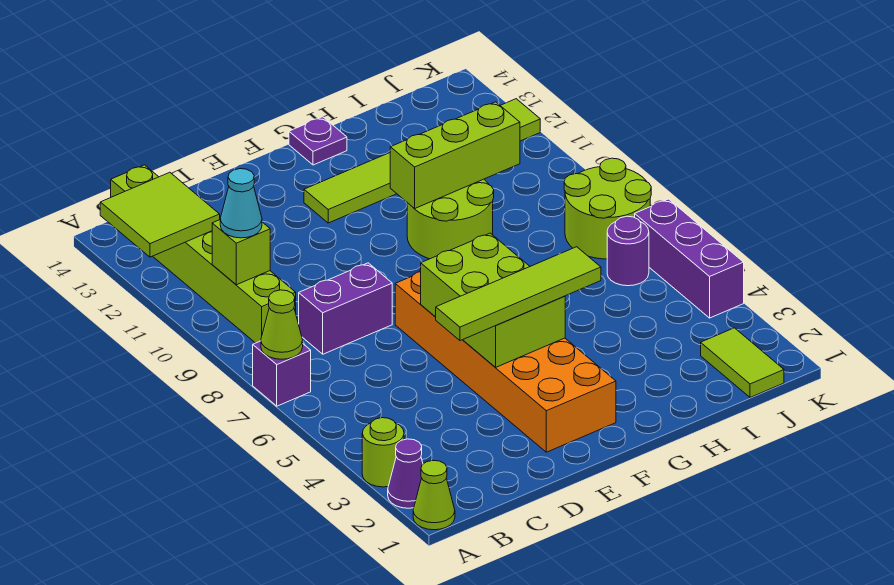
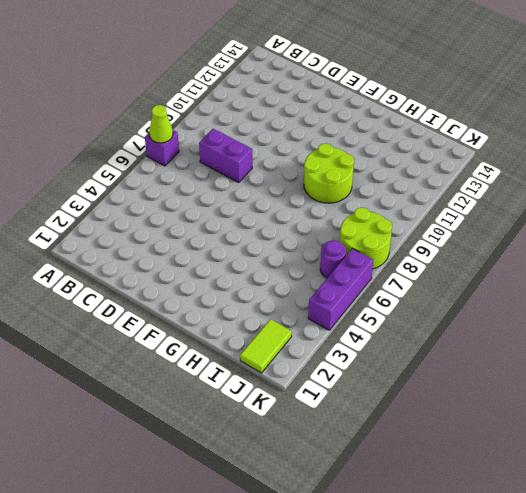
none -> lime 1x1 cone [413,461,455,530]
none -> purple 1x1 cone [388,439,423,508]
none -> lime 1x1 round brick [362,418,404,487]

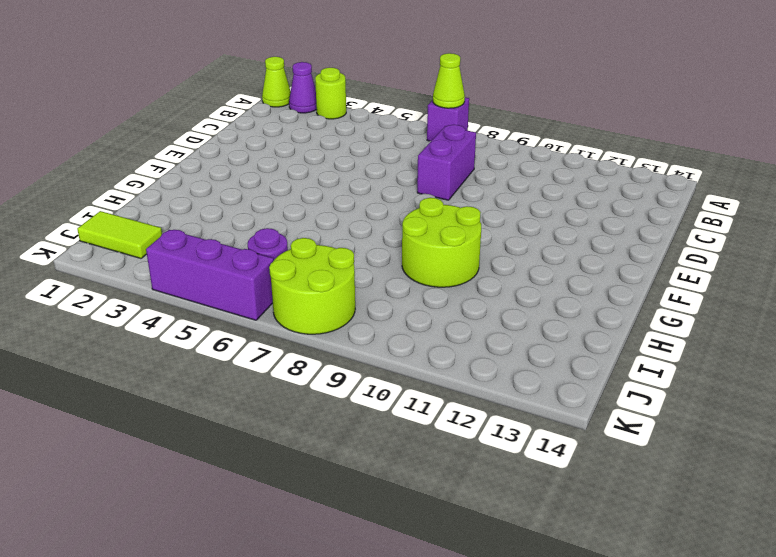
none -> lime 1x6 brick [111,165,296,343]
none -> orange 2x6 brick [395,272,616,452]
none -> lime 1x6 tile [304,99,540,223]

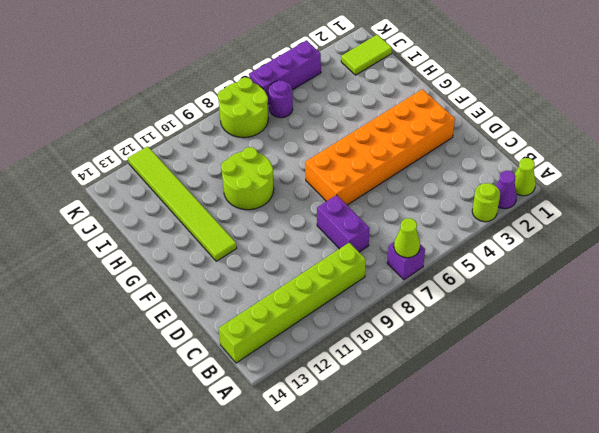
none -> purple 1x1 plate [289,117,347,165]
none -> lime 2x2 tile [100,172,220,257]
none -> lime 1x1 brick [212,220,270,285]

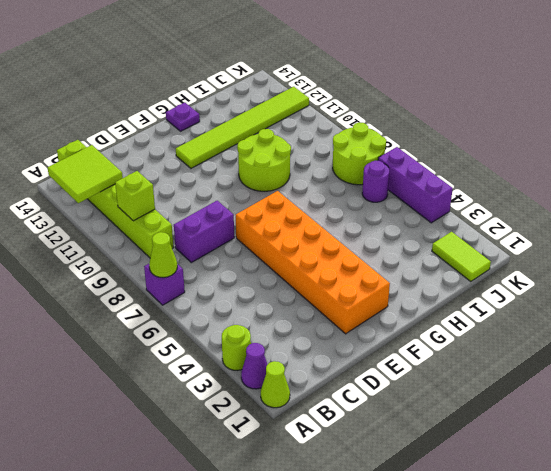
none -> lime 2x3 brick [421,233,565,368]
none -> lime 1x3 brick [390,102,520,209]
none -> cyan 1x1 cone [220,169,262,238]

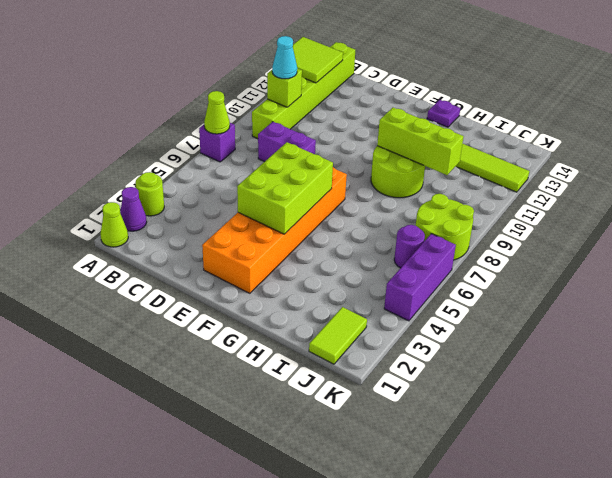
none -> lime 1x4 tile [436,247,601,341]

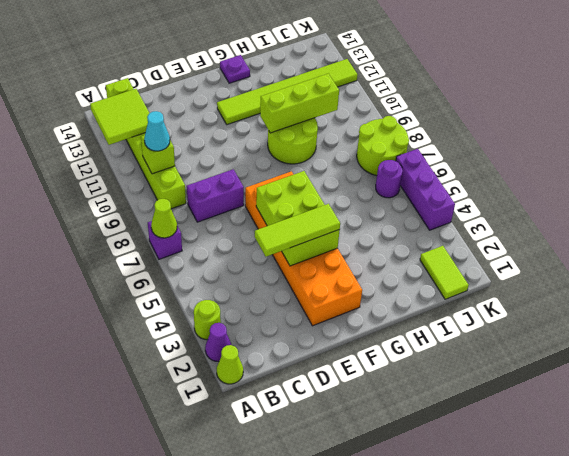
lime 1x3 tile [255,204,340,257] -> lime 1x4 tile [436,247,601,341]

